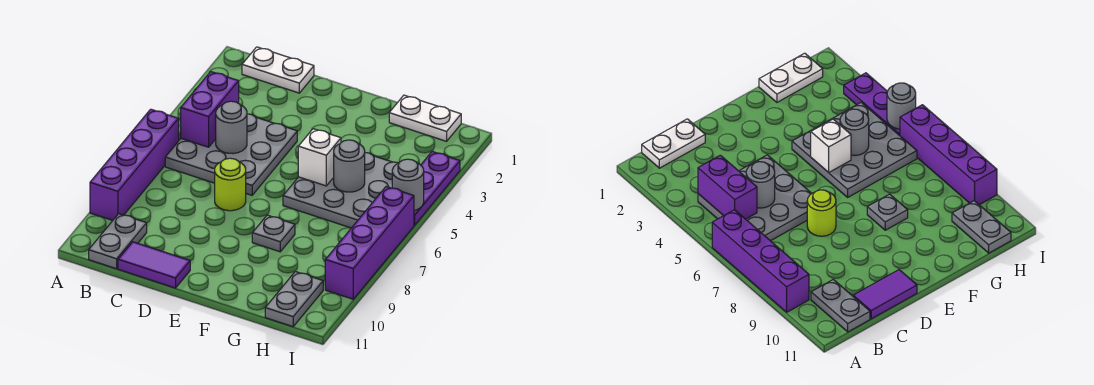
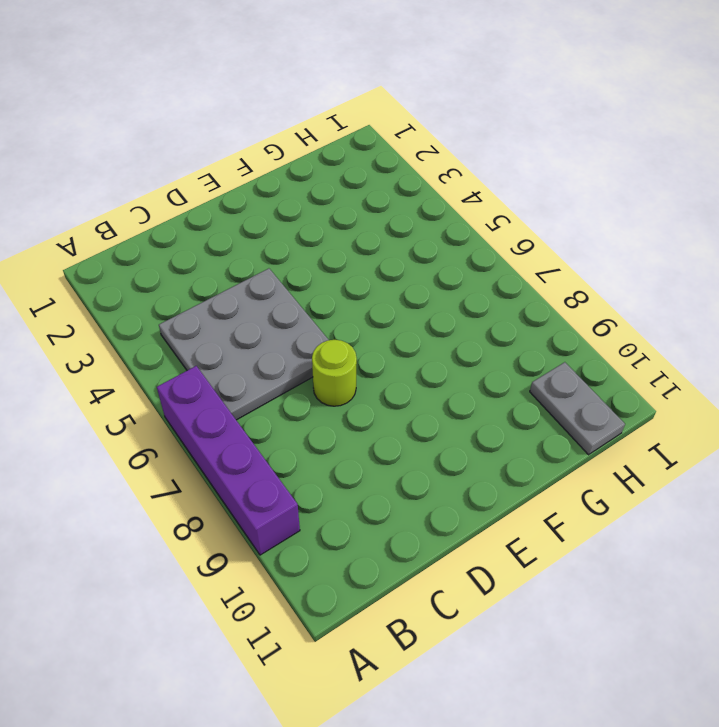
none -> white 1x2 plate [242,47,314,93]
none -> grey 1x2 plate [89,214,147,269]
none -> purple 1x2 tile [118,242,190,288]

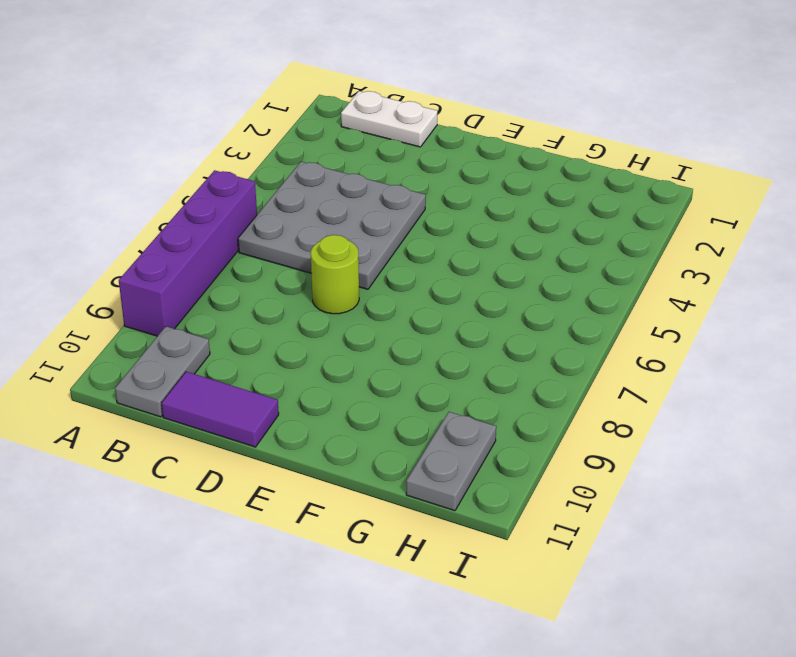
none -> grey 3x3 plate [283,153,398,228]
none -> grey 1x1 plate [252,215,295,252]
none -> white 1x2 plate [389,95,461,141]

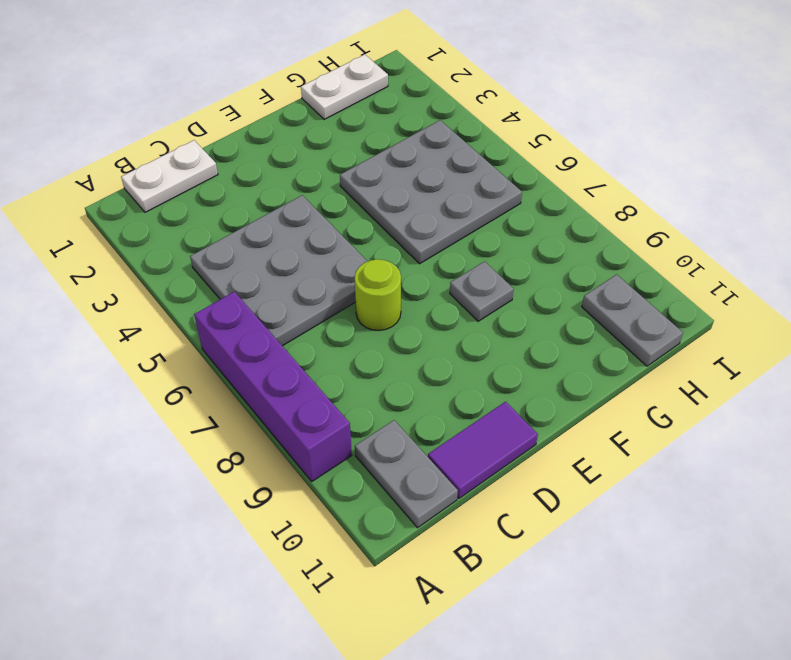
none -> purple 1x3 plate [414,152,460,225]
none -> purple 1x4 brick [325,187,414,299]
none -> purple 1x2 brick [181,72,239,147]

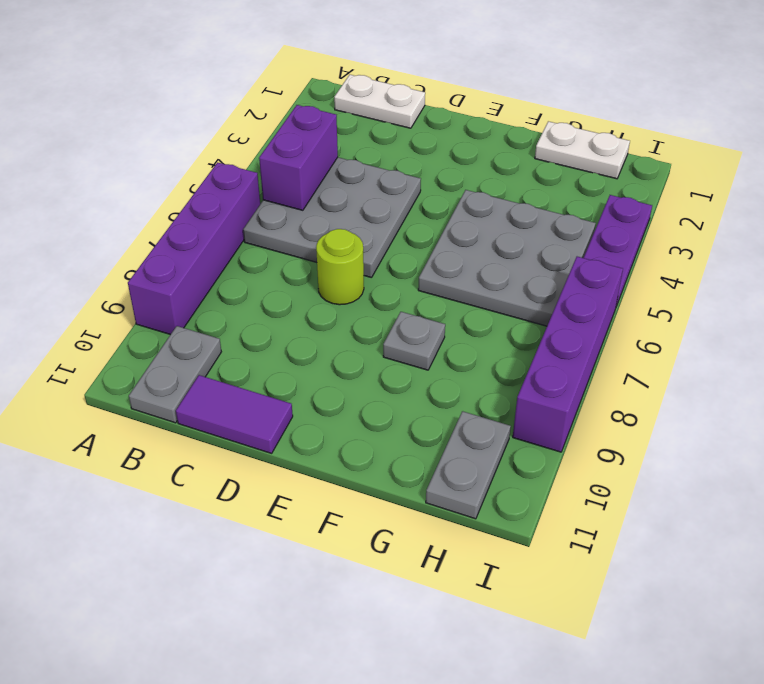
none -> grey 1x1 round brick [216,101,247,154]
none -> white 1x1 brick [298,129,341,186]
none -> grey 1x1 round brick [334,140,365,192]

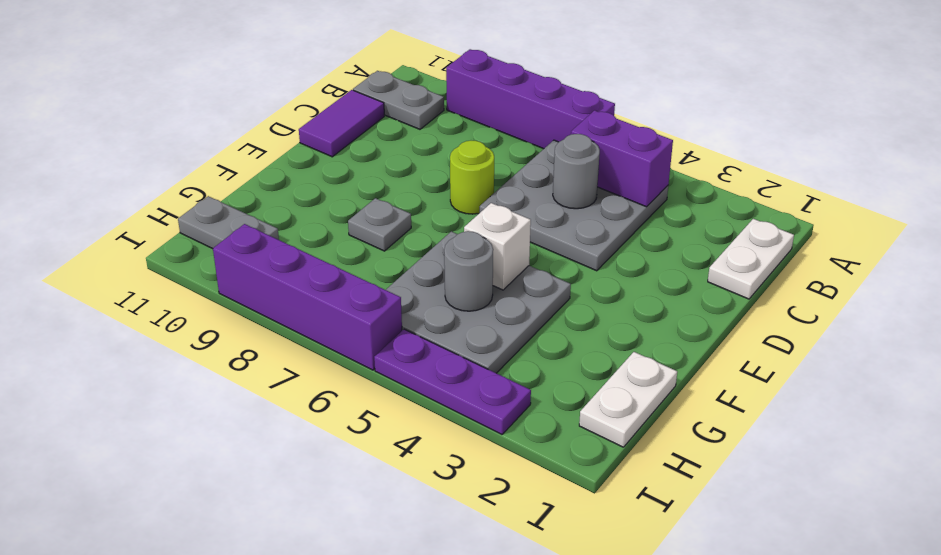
none -> grey 1x1 round brick [392,159,424,211]

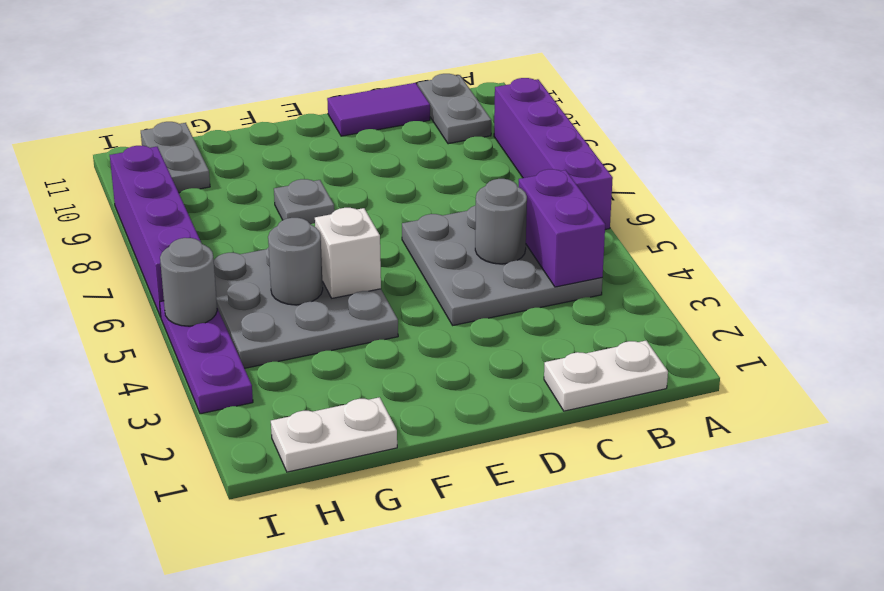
none -> lime 1x1 round brick [215,158,246,211]

